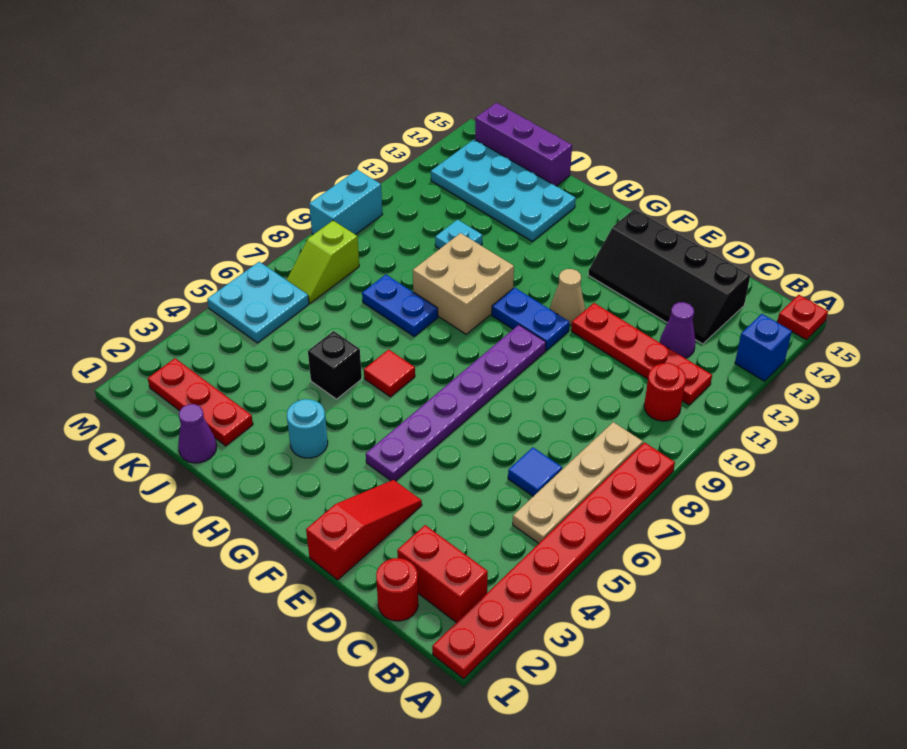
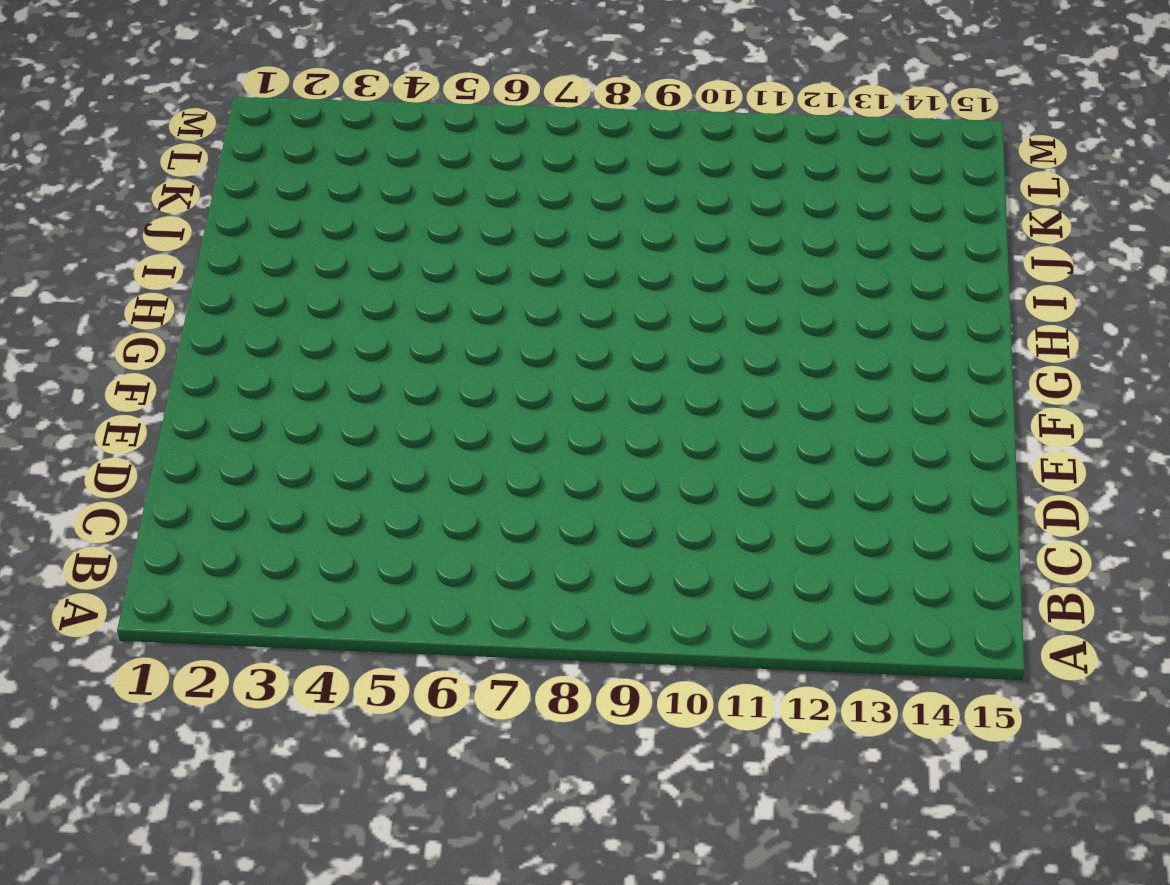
none -> red 1x8 plate [432,442,675,679]
none -> blue 1x1 brick [735,314,792,381]
none -> red 1x1 plate [777,295,828,340]

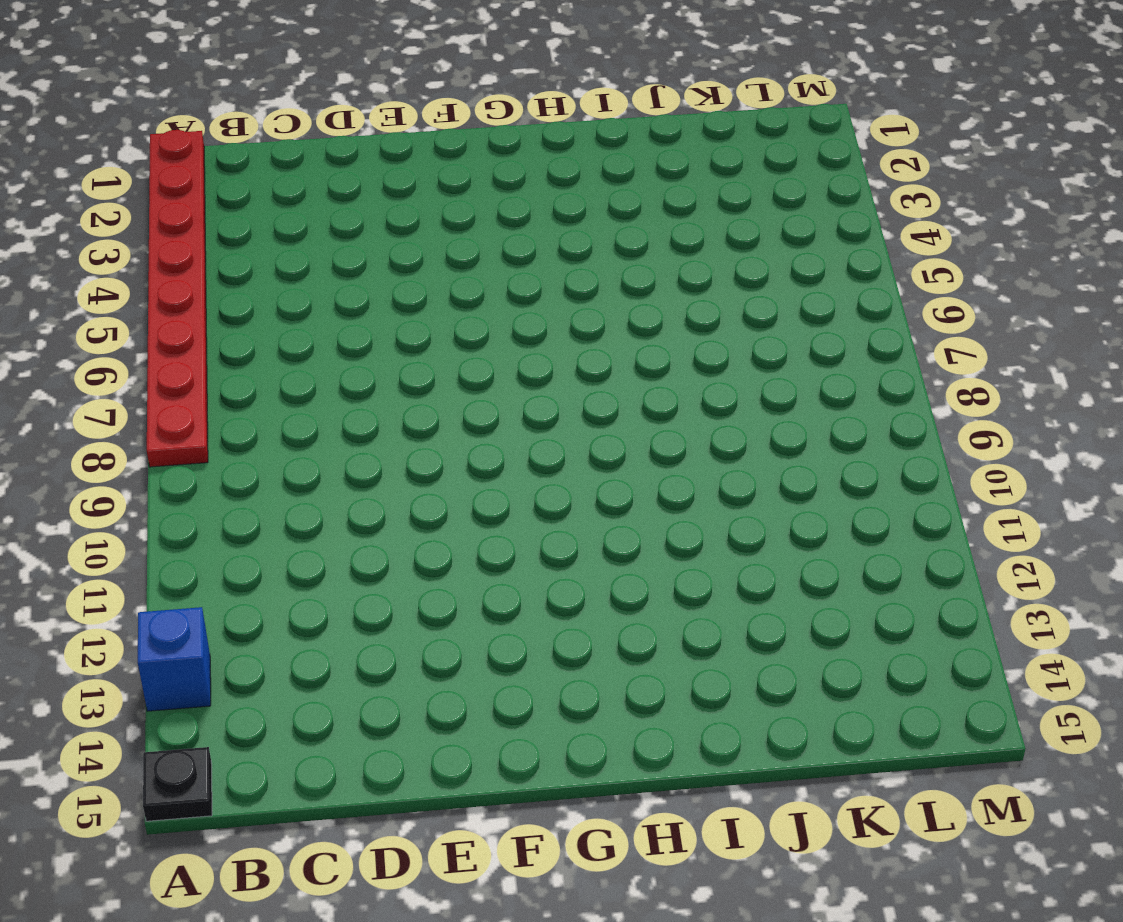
black 1x1 plate [143,747,212,821] -> red 1x1 plate [777,295,828,340]
none -> red 1x2 brick [397,525,488,623]
none -> tan 1x4 plate [513,422,643,543]
none -> red 1x1 round brick [644,363,686,421]

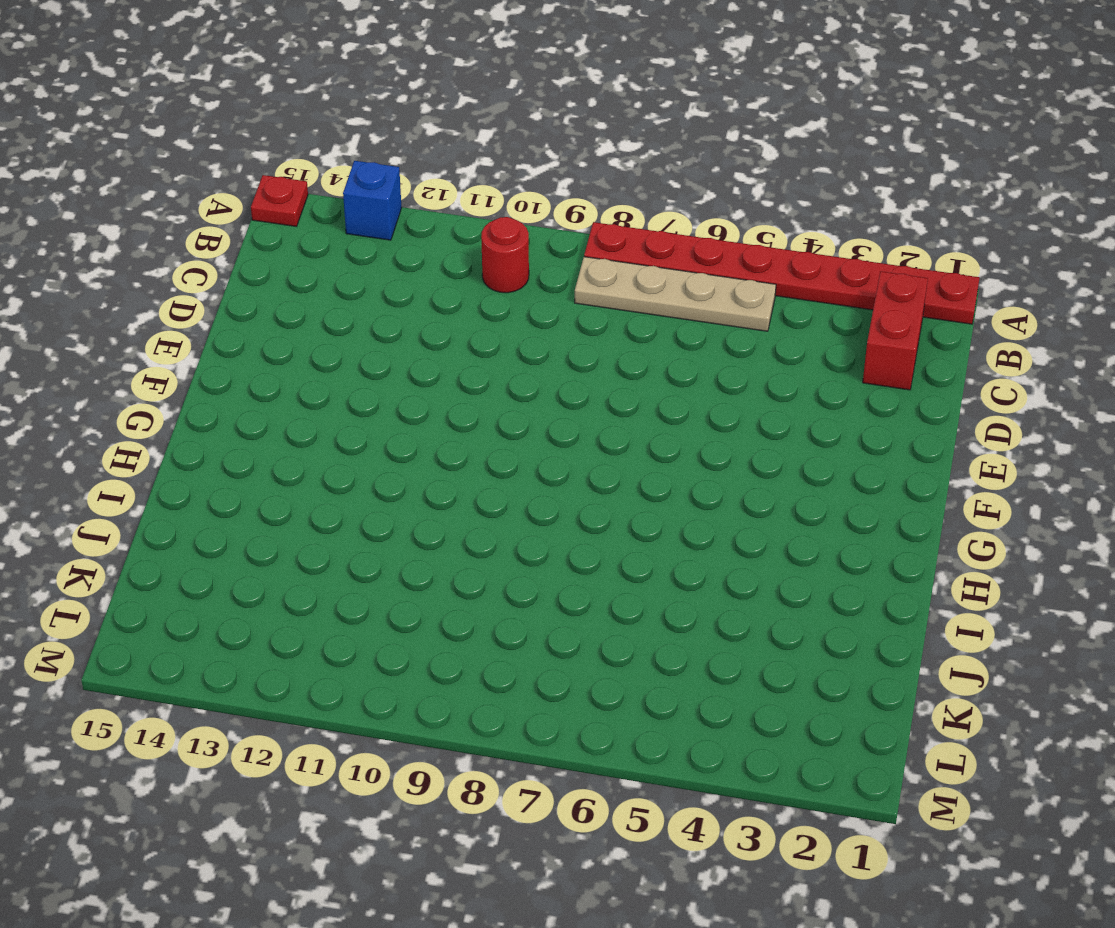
none -> red 1x4 plate [571,303,712,405]
none -> red 1x1 round brick [376,558,418,621]
none -> blue 1x1 tile [508,447,562,496]

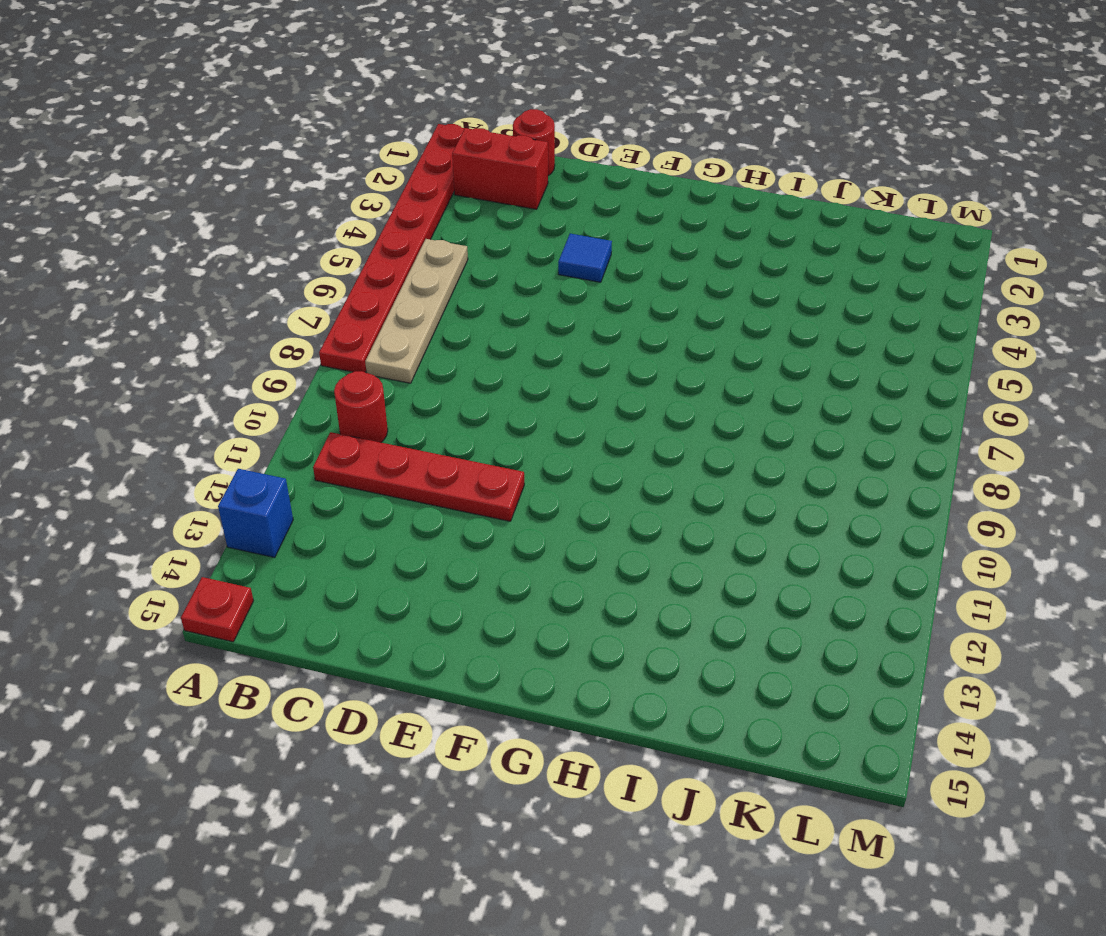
blue 1x1 tile [558,234,612,282] -> blue 1x1 tile moved to [508,447,562,496]
none -> purple 1x1 cone [660,302,696,358]
none -> black 2x4 slope [588,209,750,344]
none -> red 1x3 slope [306,480,422,580]

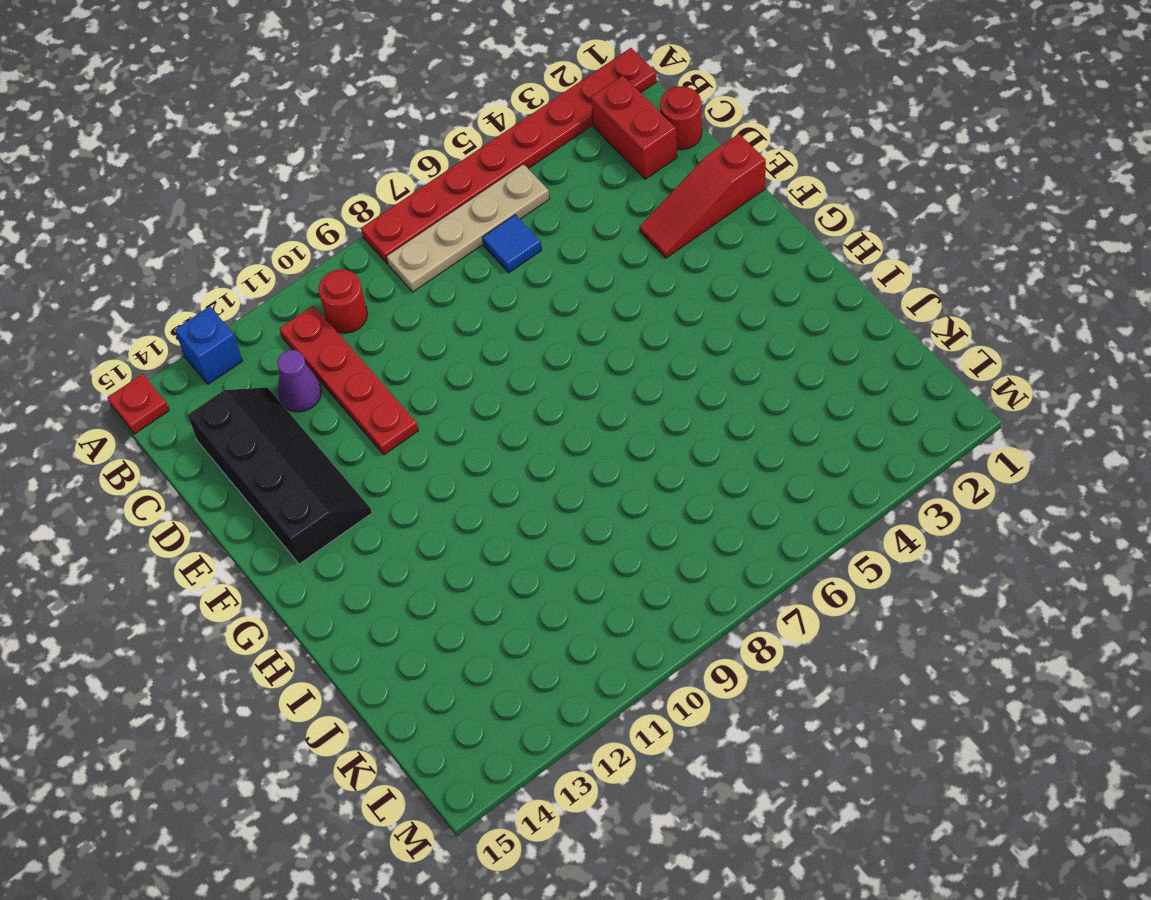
none -> purple 1x6 plate [366,325,546,481]
none -> blue 1x2 plate [492,288,570,350]
none -> tan 1x1 cone [550,269,585,325]

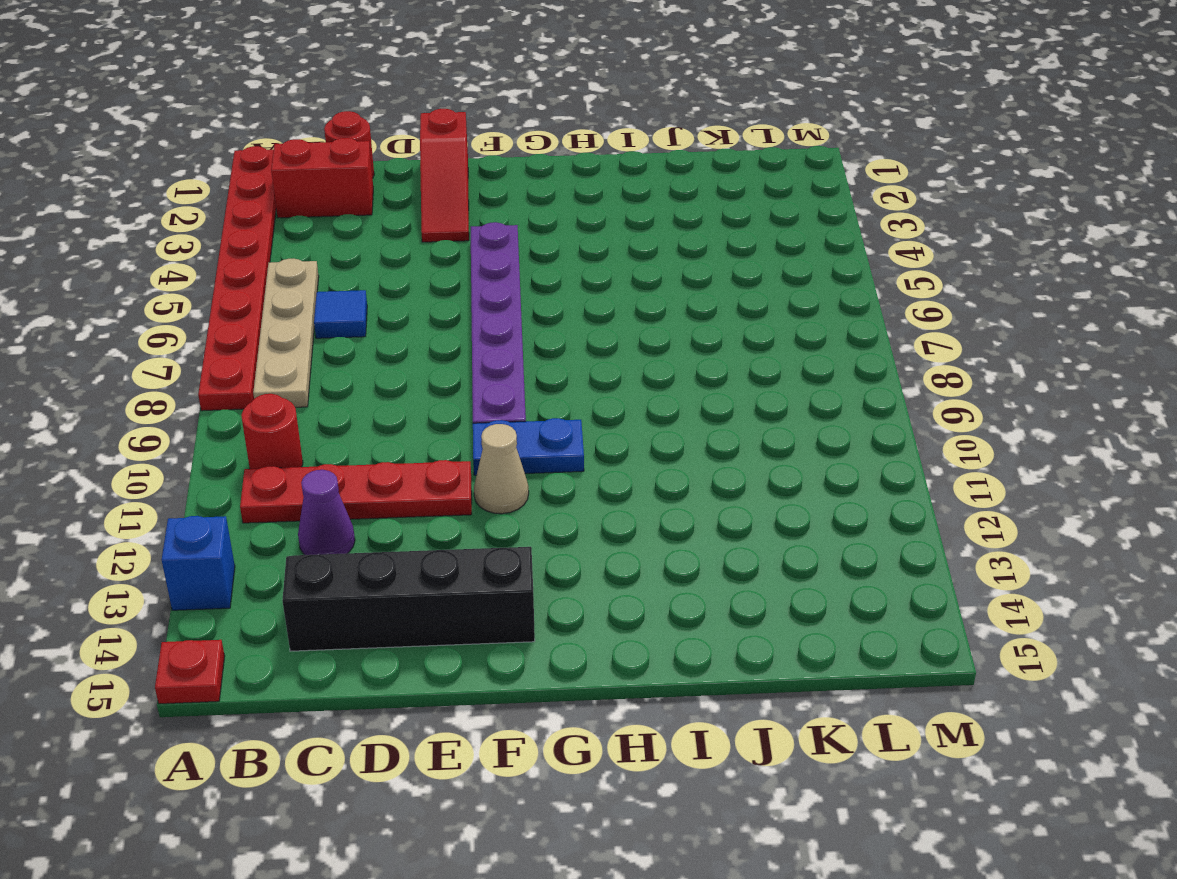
none -> cyan 1x1 round brick [287,399,328,458]
none -> red 1x1 tile [364,349,415,397]
none -> tan 2x2 brick [413,233,514,334]

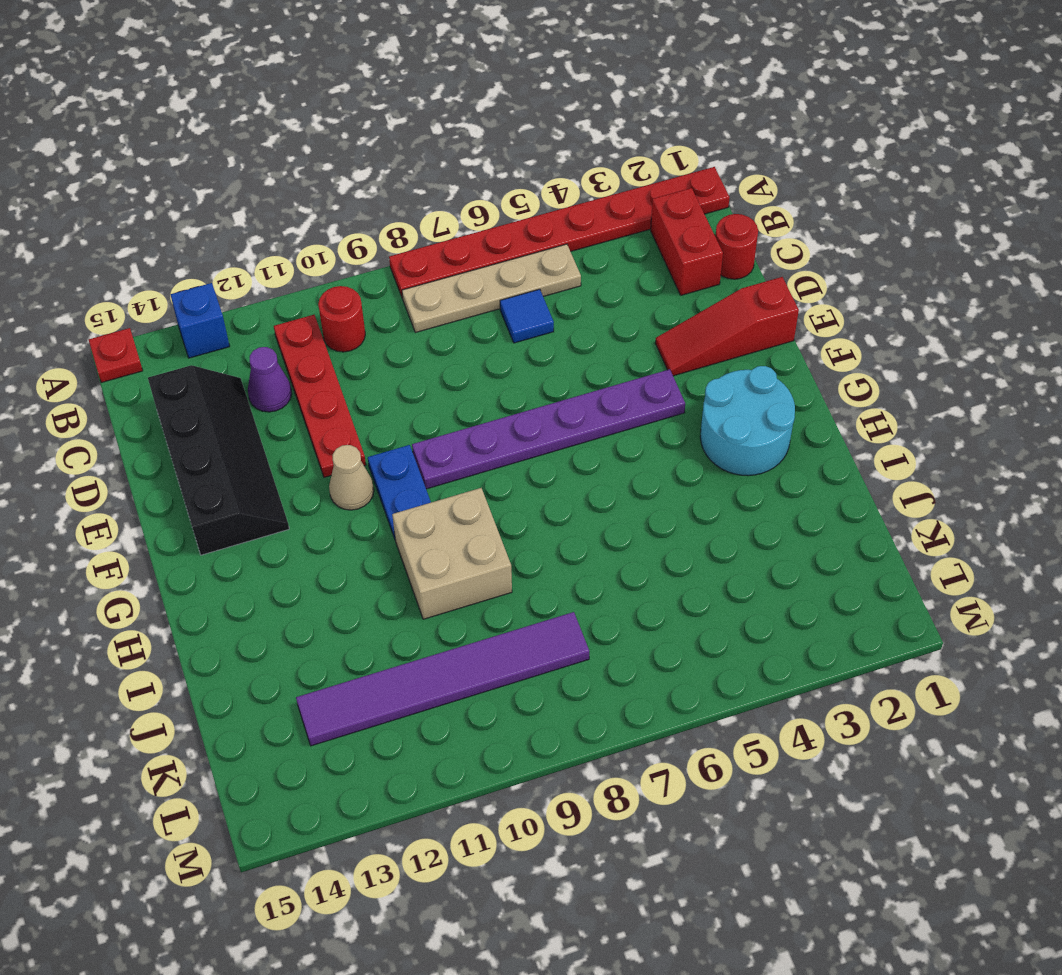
cyan 2x2 round brick [700,366,795,476] -> cyan 1x1 round brick [287,399,328,458]
purple 1x6 tile [296,612,589,746] -> cyan 2x4 plate [431,139,576,241]
none -> red 1x1 tile [364,349,415,397]
none -> black 1x1 brick [308,331,362,399]
none -> blue 1x2 plate [362,275,438,336]

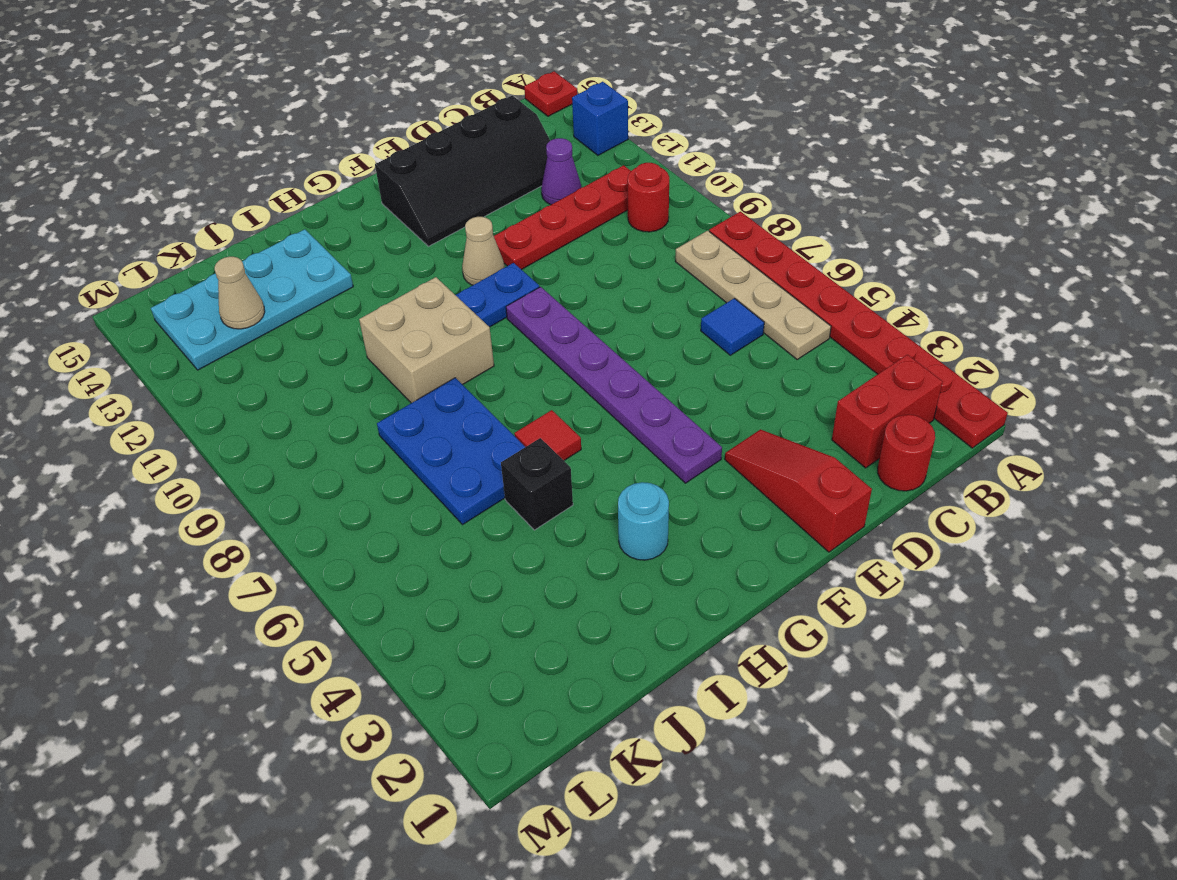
blue 2x3 plate [377,378,525,525] -> blue 1x2 plate [362,275,438,336]
tan 1x1 cone [215,257,265,329] -> none
none -> purple 1x1 cone [178,404,217,463]
none -> red 1x3 plate [148,358,253,446]
none -> cyan 1x1 plate [435,220,482,249]

